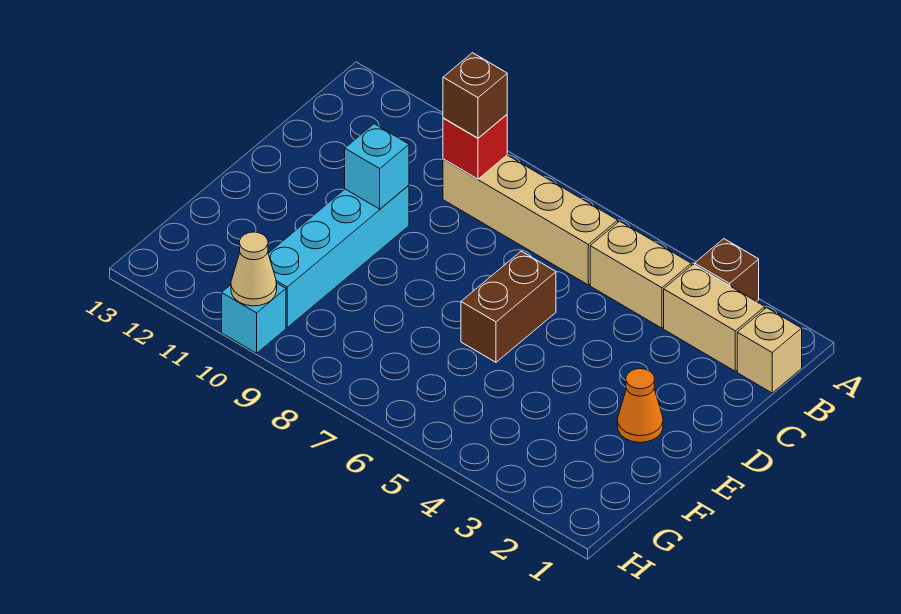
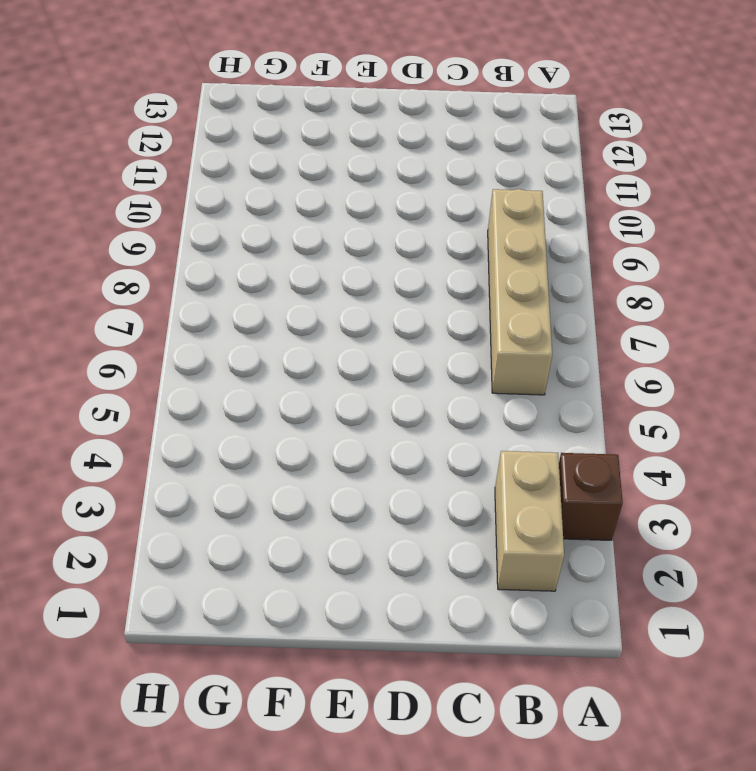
none -> tan 1x1 brick [737,308,802,393]
none -> tan 1x2 brick [590,221,691,328]
none -> brown 1x2 brick [461,251,556,362]

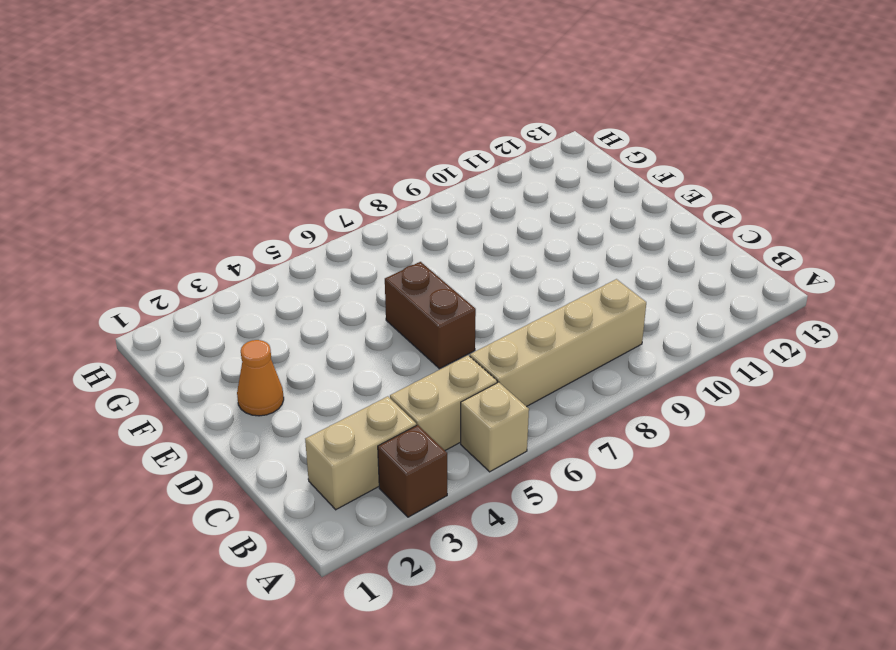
tan 1x1 brick [461,382,529,472] -> tan 1x1 brick moved to [737,308,802,393]
none -> cyan 1x4 brick [268,185,409,327]
none -> cyan 1x1 brick [222,283,286,353]
none -> red 1x1 brick [443,115,507,179]

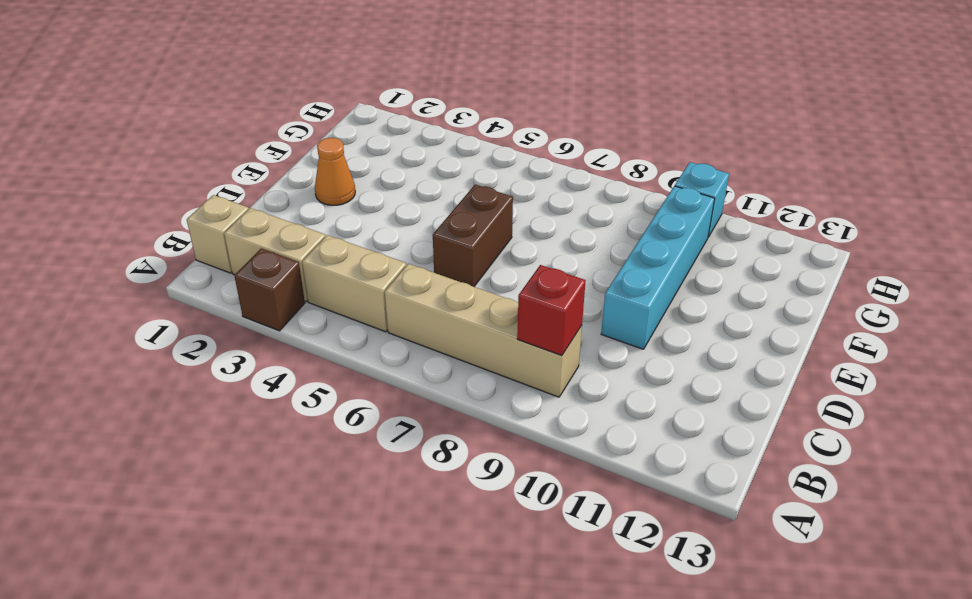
none -> cyan 1x1 brick [345,124,409,209]
none -> tan 1x1 cone [231,232,277,306]
none -> brown 1x1 brick [443,53,507,138]

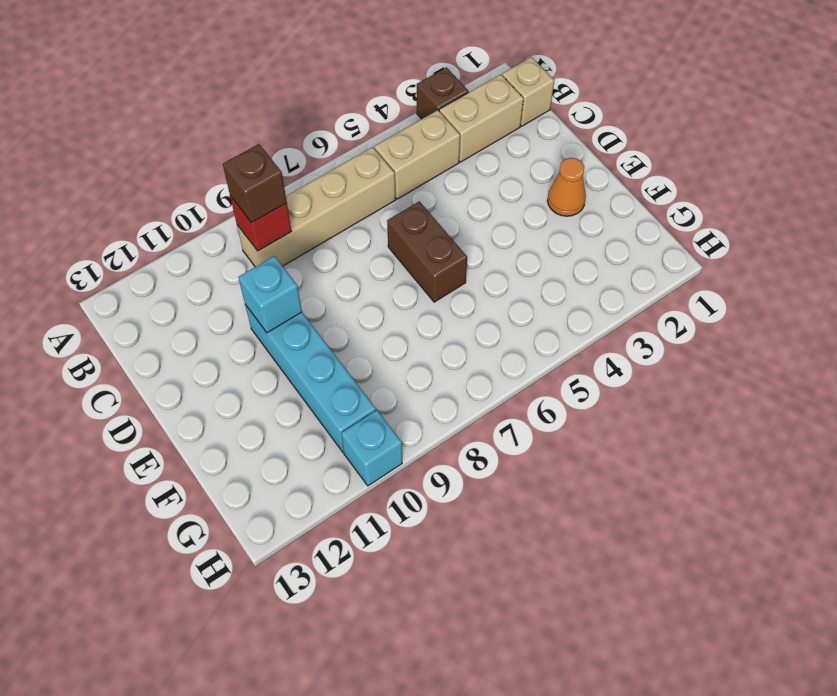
none -> tan 1x1 cone [231,232,277,306]

